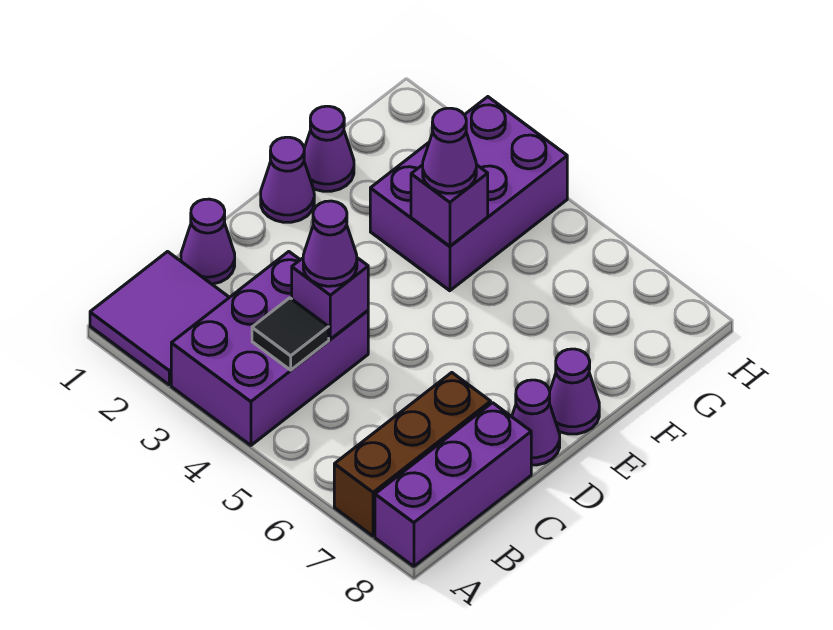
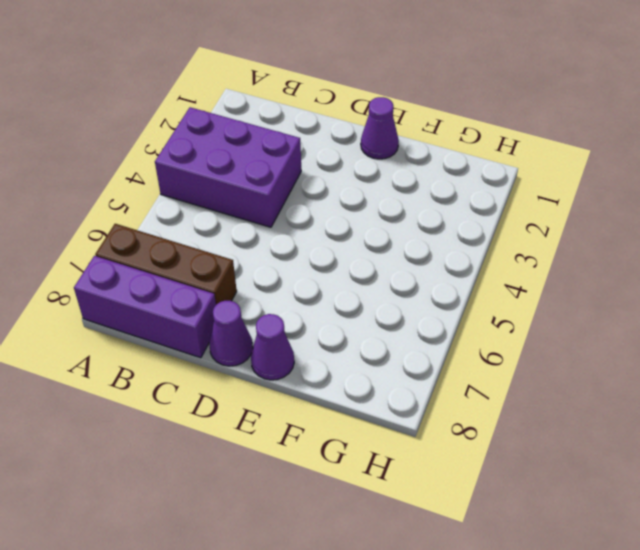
none -> purple 2x2 tile [90,252,229,385]
none -> purple 1x1 cone [181,199,235,284]
none -> purple 1x1 cone [304,106,354,191]

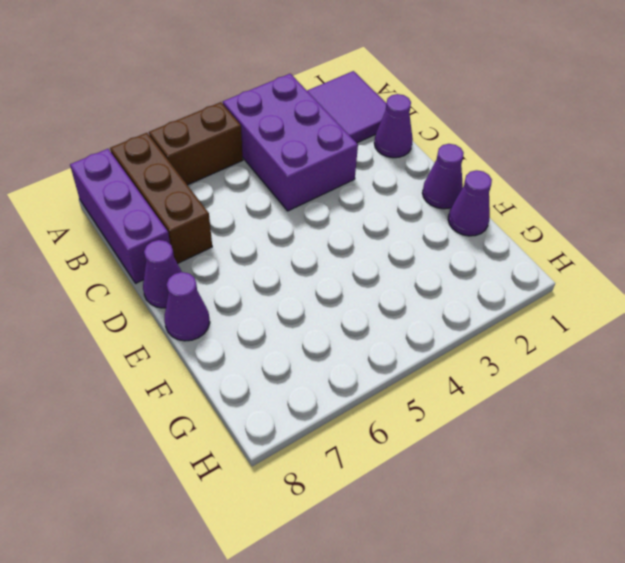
brown 1x2 brick [149,102,243,185] -> none
none -> purple 2x3 brick [370,97,567,291]
none -> black 1x1 tile [252,298,329,370]
none -> purple 1x1 brick [292,258,368,339]

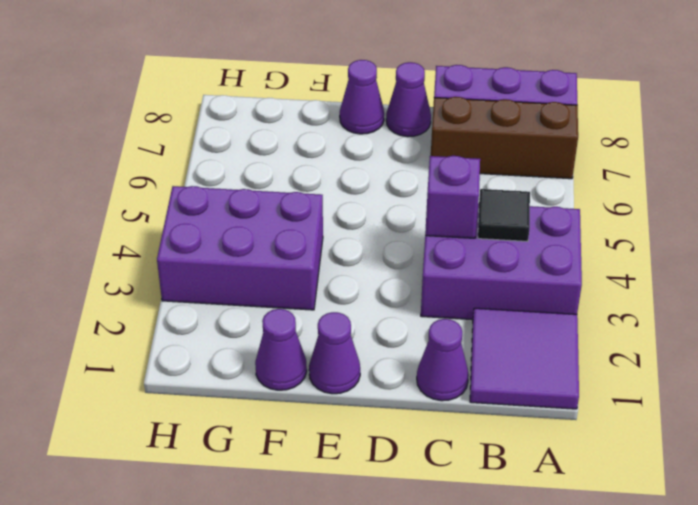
none -> purple 1x1 brick [411,165,488,246]
none -> purple 1x1 cone [303,201,357,286]
none -> purple 1x1 cone [423,108,476,193]

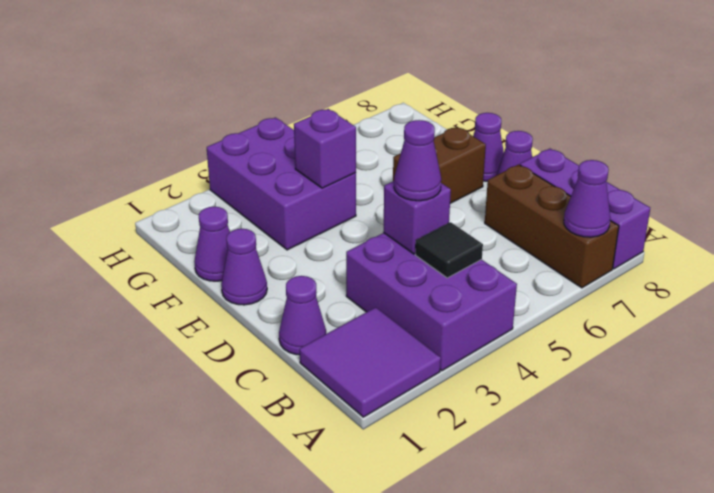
purple 1x1 cone [564,160,610,237] -> purple 1x1 cone moved to [423,108,476,193]
brown 1x2 brick [393,127,486,203] -> none

